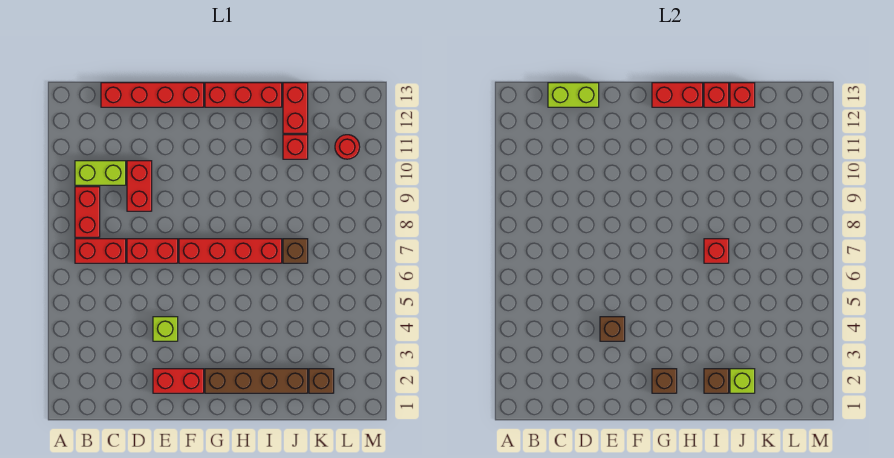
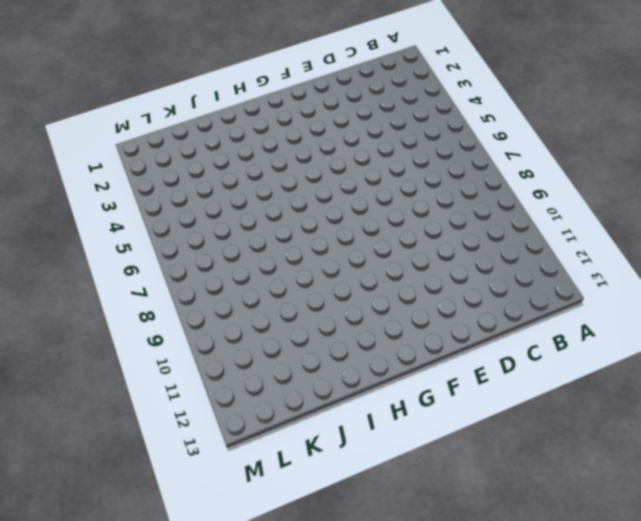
none -> red 1x2 brick [75,239,126,263]
none -> red 1x2 brick [75,187,100,237]
none -> lime 1x2 brick [75,161,126,185]

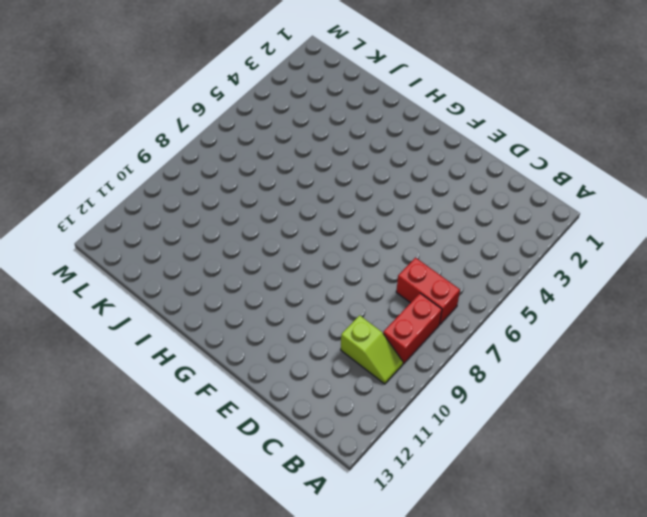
lime 1x2 slope [341,315,403,384] -> lime 1x2 brick [75,161,126,185]
none -> red 1x4 brick [101,83,204,107]
none -> red 1x2 brick [127,239,178,263]
none -> red 1x2 brick [127,161,152,211]

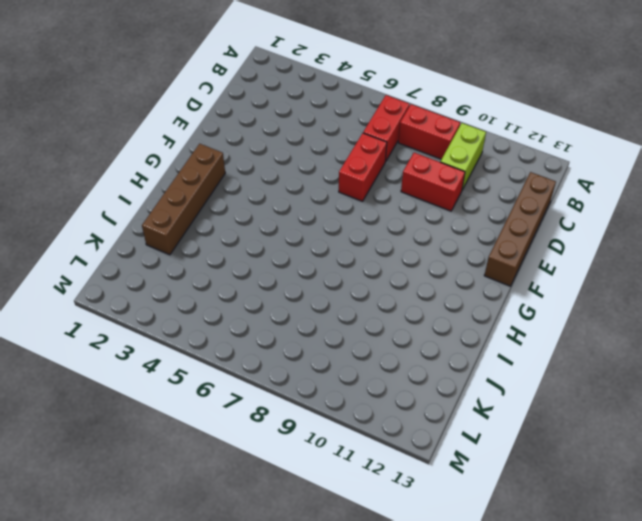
brown 1x4 brick [484,172,556,286] -> red 1x4 brick [101,83,204,107]
none -> red 1x2 brick [153,369,204,393]
none -> lime 1x1 brick [153,317,178,341]
none -> red 1x4 brick [179,239,282,263]

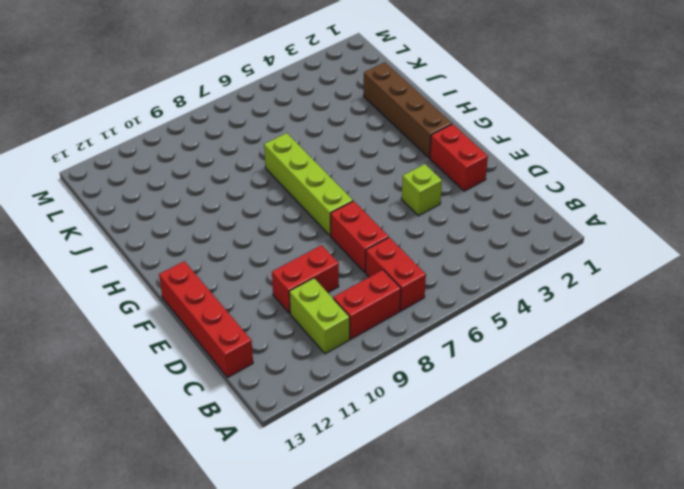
lime 1x4 brick [264,133,353,236] -> red 1x4 brick [179,239,282,263]
none -> red 1x3 brick [205,83,282,107]
none -> brown 1x1 brick [283,239,308,263]
none -> red 1x1 brick [283,135,308,159]

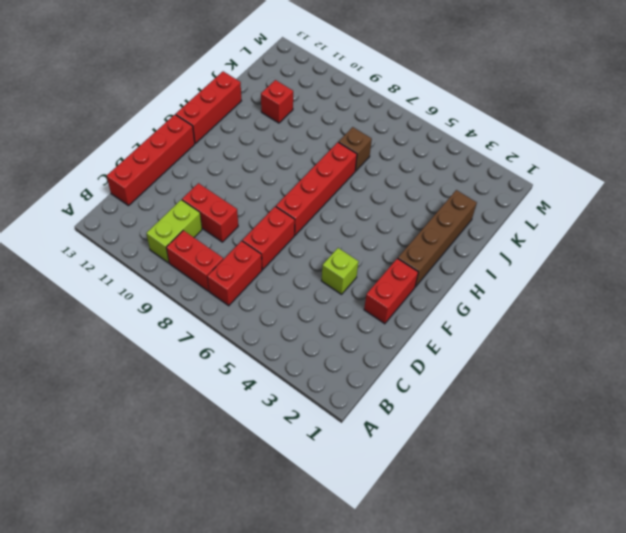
none -> red 1x2 brick [283,83,308,133]
none -> brown 1x1 brick [309,369,334,393]
none -> red 1x1 round brick [335,135,360,159]

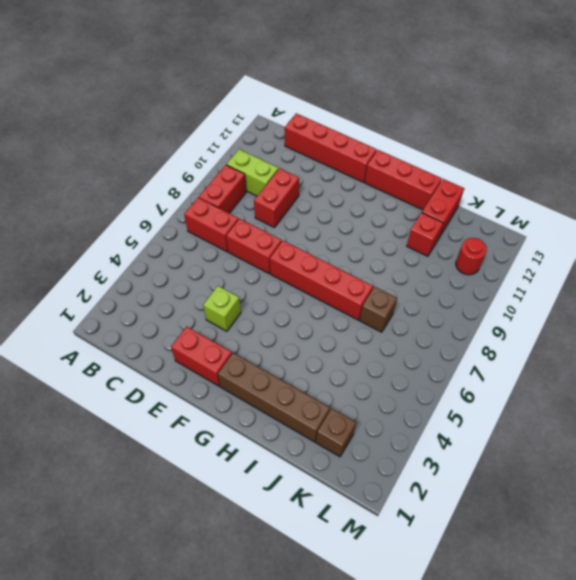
none -> lime 1x2 brick [548,83,599,107]
none -> brown 1x1 brick [600,317,625,341]
none -> brown 1x1 brick [652,369,677,393]

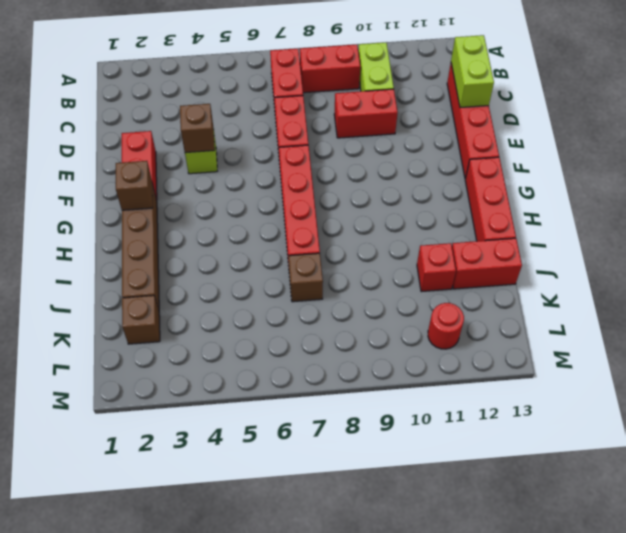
none -> red 1x2 brick [652,83,703,107]
none -> brown 1x1 brick [704,369,729,393]
none -> red 1x1 brick [704,239,729,263]

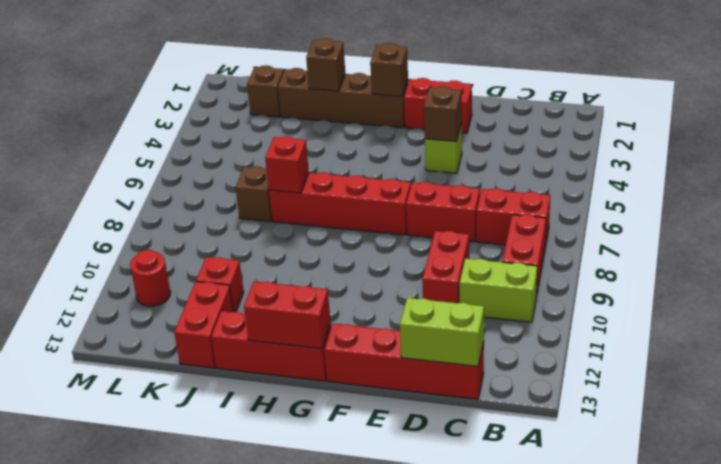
none -> red 1x1 brick [704,83,729,107]
none -> lime 1x1 brick [730,369,755,393]
none -> red 1x1 brick [730,83,755,107]

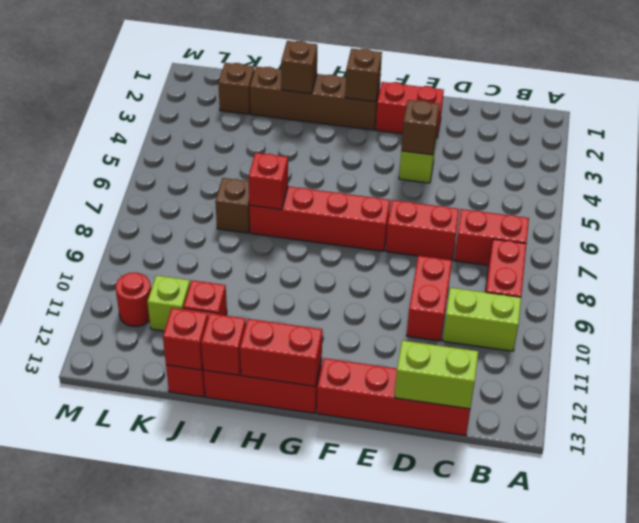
lime 1x1 brick [148,275,190,331] -> lime 1x1 brick moved to [730,369,755,393]

